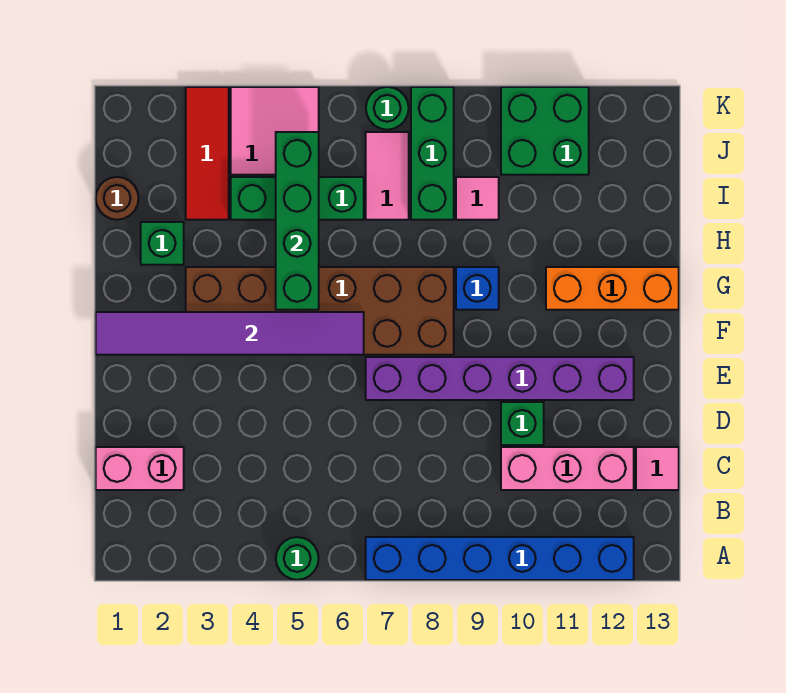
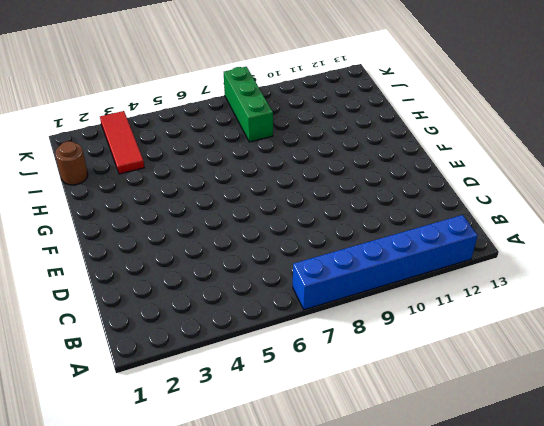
none -> green 1x1 round brick [276,537,319,580]
none -> pink 1x2 brick [96,447,184,490]
none -> pink 1x3 brick [501,447,634,490]

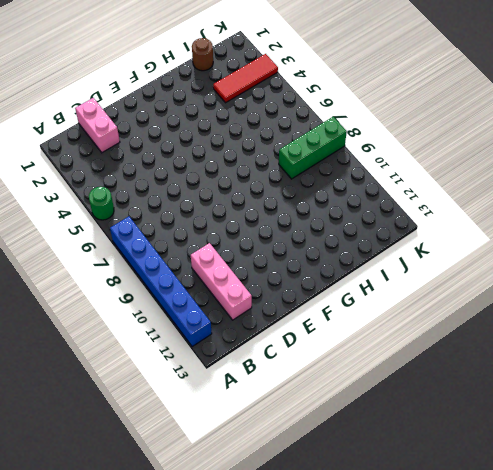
none -> pink 1x1 tile [636,447,679,490]
none -> green 1x1 brick [501,402,544,445]
none -> purple 1x6 brick [366,357,634,400]

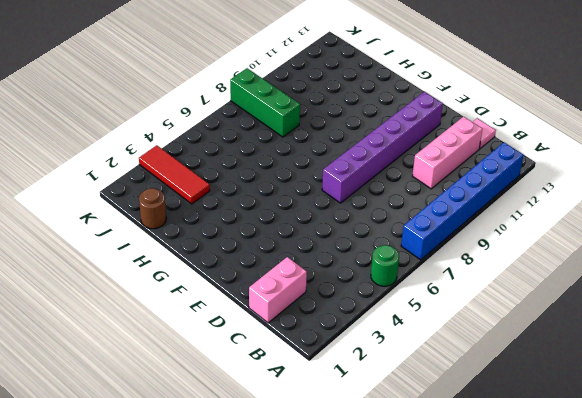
none -> green 1x1 brick [501,402,544,445]
none -> brown 2x6 brick [186,267,454,355]
none -> blue 1x1 brick [456,267,499,310]

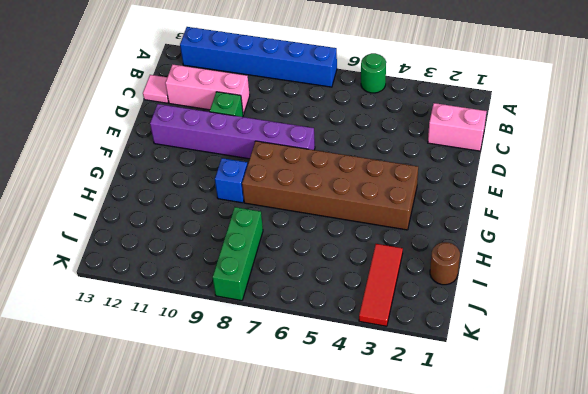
none -> orange 1x3 brick [546,267,679,310]
none -> green 1x1 brick [141,222,184,265]
none -> green 1x3 brick [231,177,364,220]

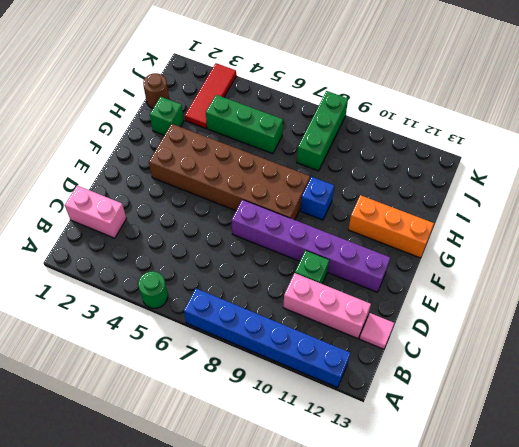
none -> pink 1x2 tile [366,132,409,220]
none -> pink 1x1 tile [456,177,499,220]
none -> pink 2x2 tile [231,87,319,175]

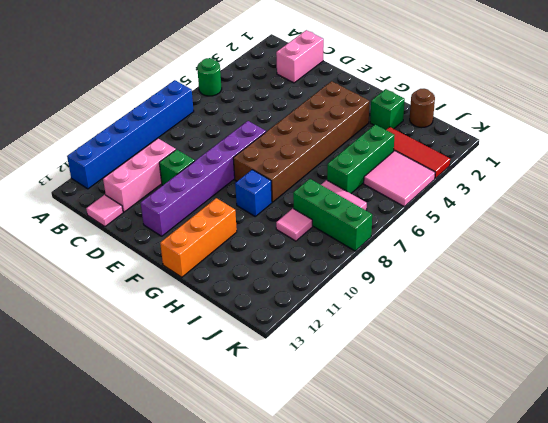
none -> green 2x2 brick [501,87,589,175]
none -> green 1x1 round brick [366,87,409,130]
none -> purple 1x6 tile [96,312,364,355]

